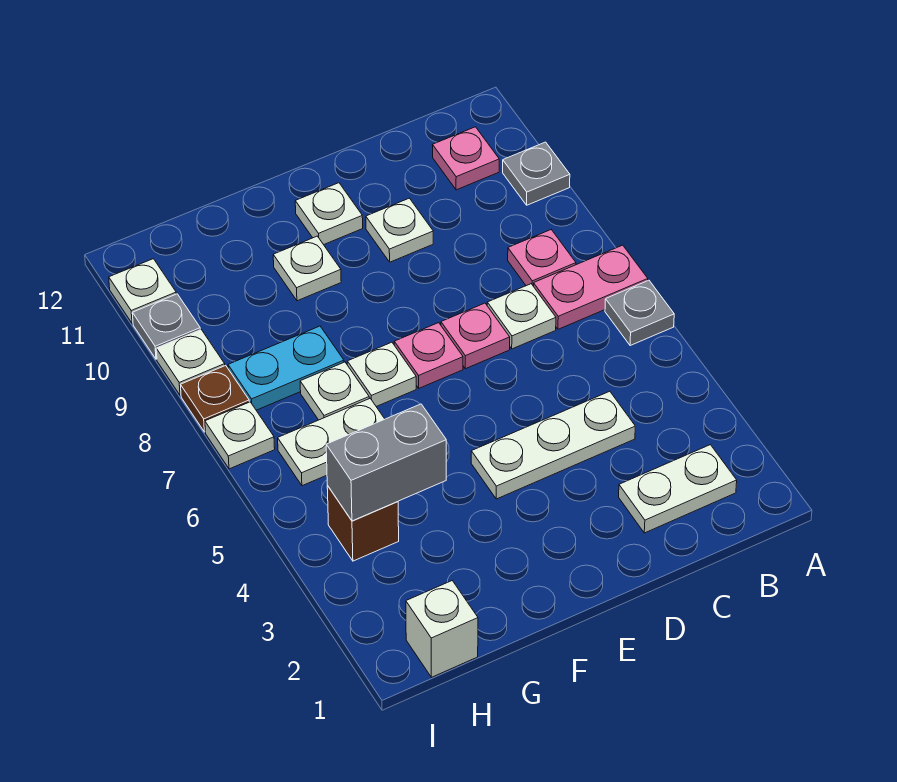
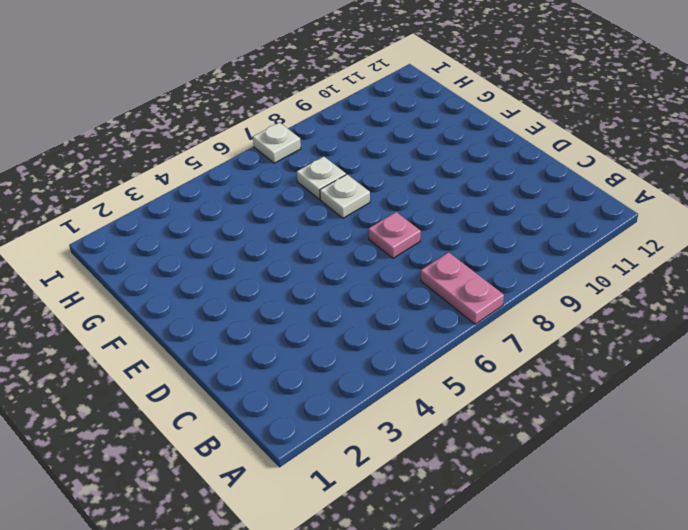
none -> grey 1x1 plate [605,280,674,346]
none -> grey 1x1 plate [503,142,570,205]
none -> white 1x2 plate [619,445,737,533]

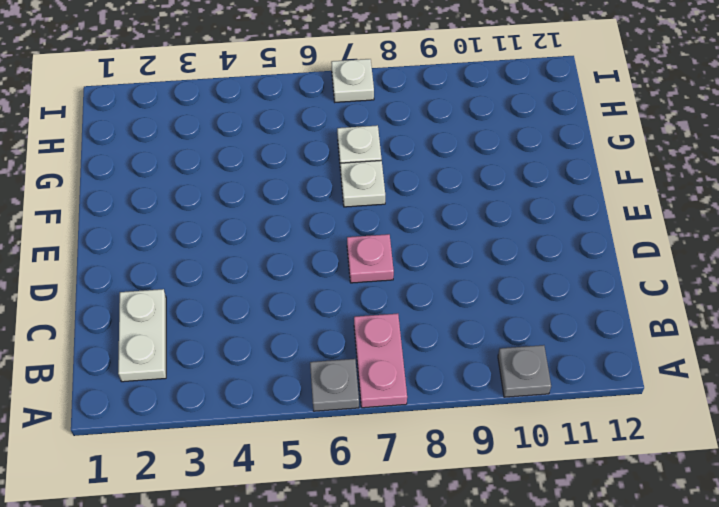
none -> pink 1x1 plate [508,230,576,286]
none -> pink 1x1 plate [433,127,499,190]
none -> white 1x3 plate [471,391,635,499]

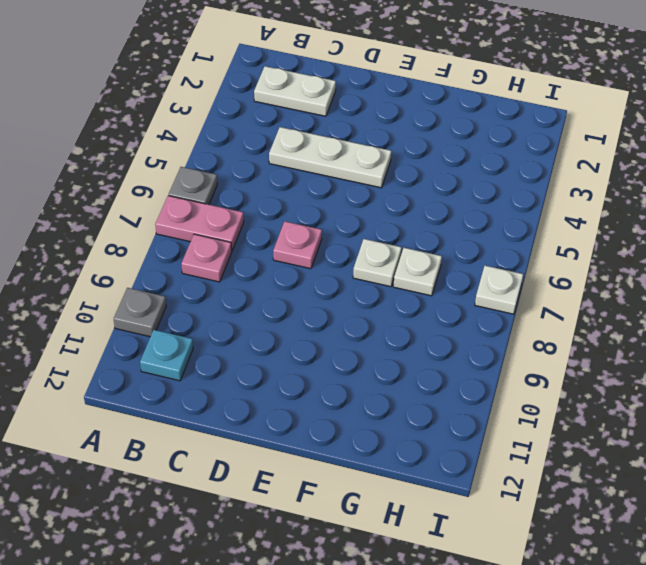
cyan 1x1 plate [140,330,193,381] -> pink 1x1 plate [433,127,499,190]
none -> white 1x1 plate [487,284,556,349]
none -> white 1x1 plate [366,198,433,262]
none -> pink 1x1 plate [394,323,463,388]

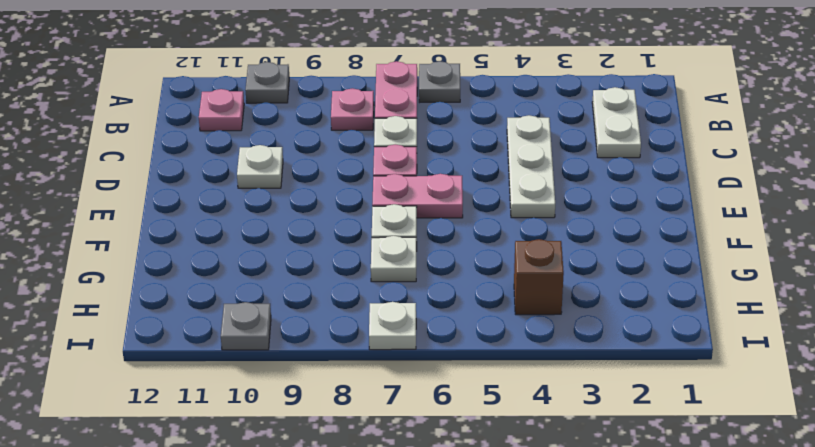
pink 1x2 plate [372,174,463,218] -> pink 1x1 plate [394,323,463,388]
none -> white 1x1 plate [295,183,363,245]
none -> white 1x1 plate [273,236,341,301]
none -> white 1x2 plate [278,398,384,486]

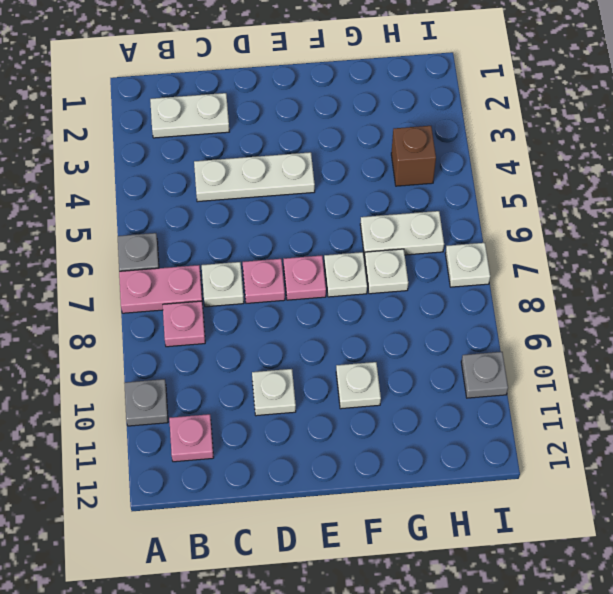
none -> white 1x1 plate [295,183,363,245]
none -> cyan 1x2 plate [228,326,344,410]
none -> white 1x1 brick [406,581,478,677]

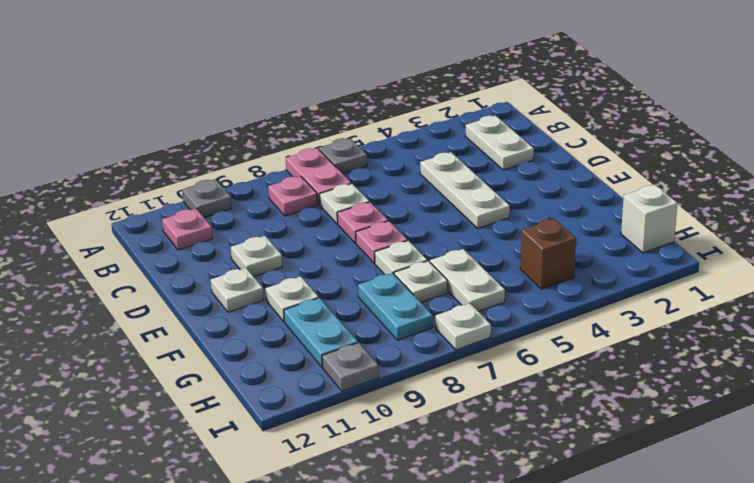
cyan 1x2 plate [284,298,358,367] -> none
none -> brown 1x1 plate [181,366,249,432]
none -> white 1x1 plate [156,330,225,396]
none -> white 1x1 plate [109,259,176,324]

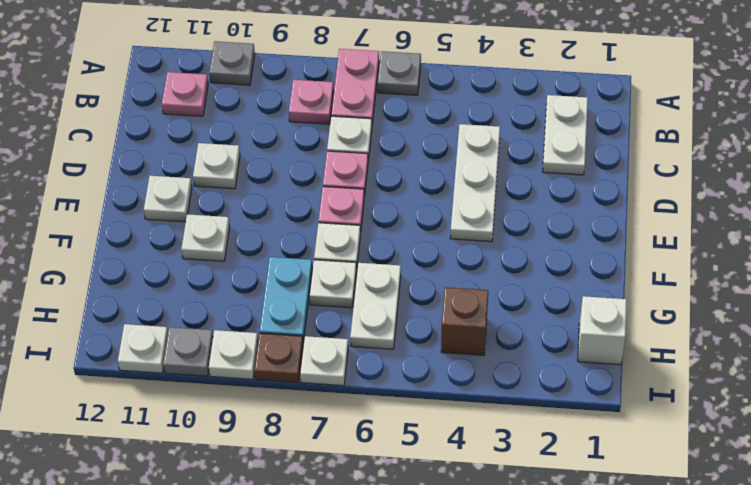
none -> grey 1x2 brick [326,404,446,521]

